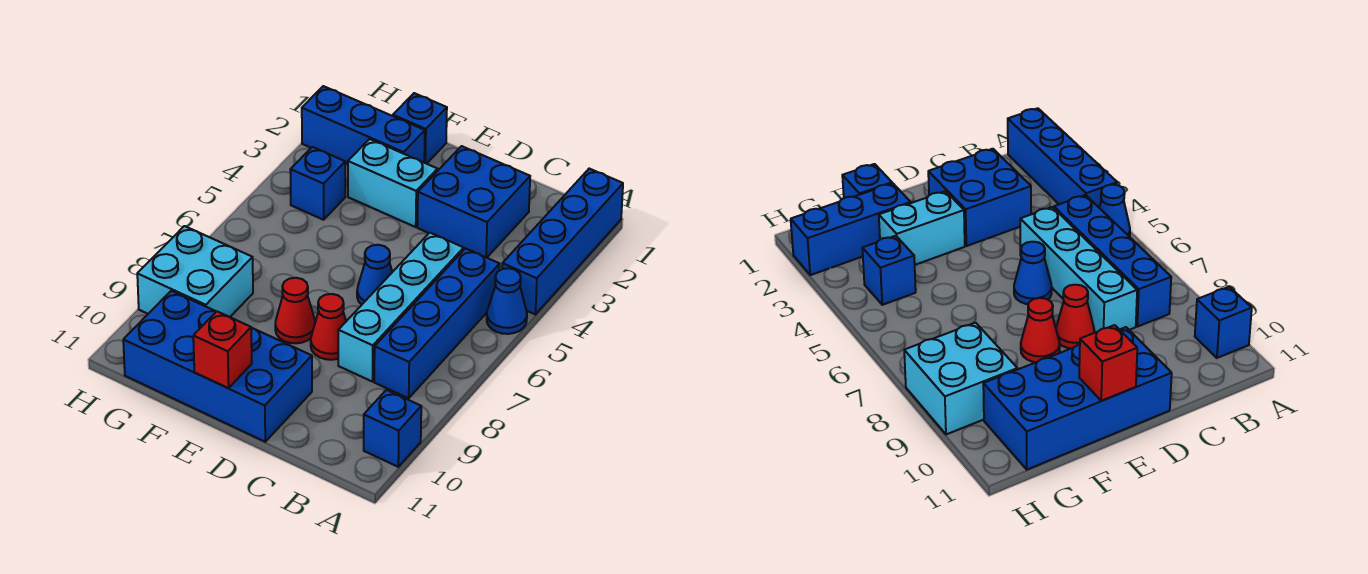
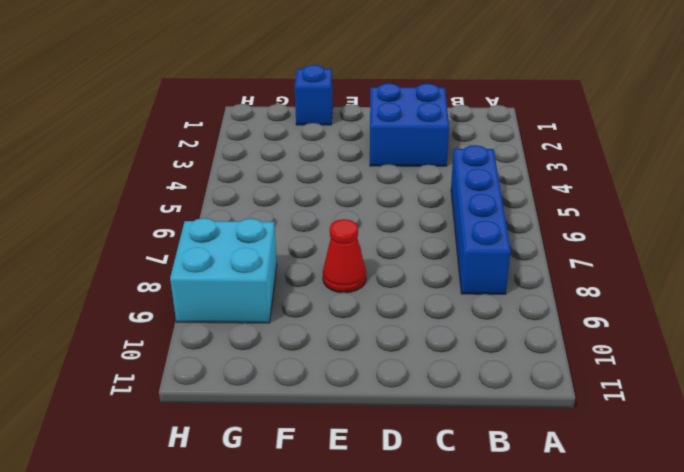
none -> blue 1x4 brick [502,169,623,314]
none -> blue 1x1 cone [487,268,527,334]
none -> blue 1x1 brick [364,390,421,467]

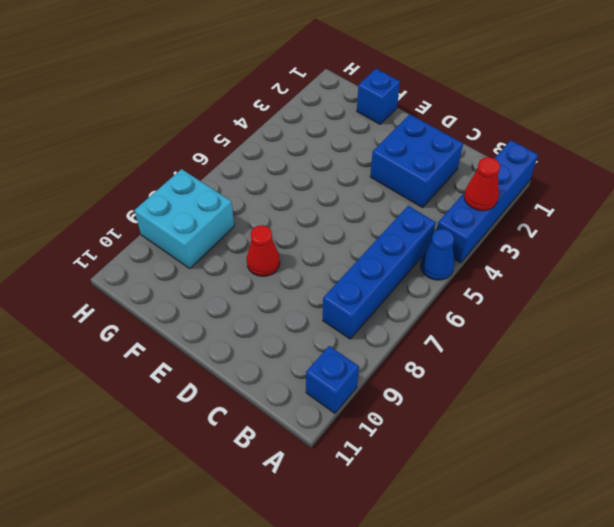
red 1x1 cone [464,157,500,211] -> red 1x1 cone moved to [311,294,346,360]
none -> cyan 1x4 brick [338,233,464,382]
none -> blue 1x1 cone [357,245,392,305]
none -> blue 2x4 brick [123,291,312,442]

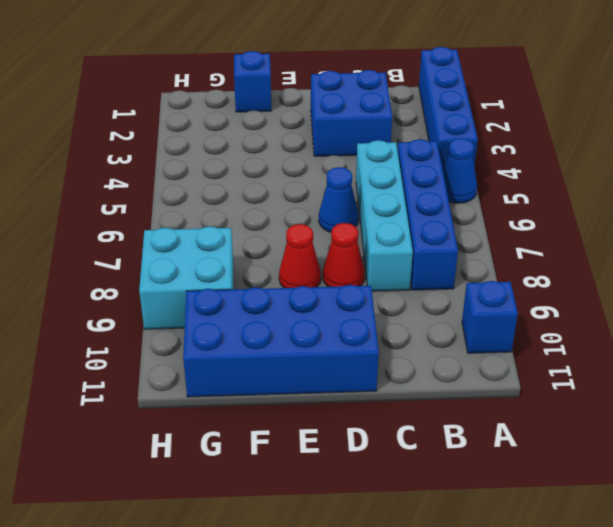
none -> cyan 1x2 brick [348,139,438,227]
none -> blue 1x3 brick [302,86,425,164]
none -> blue 1x1 brick [290,147,345,220]

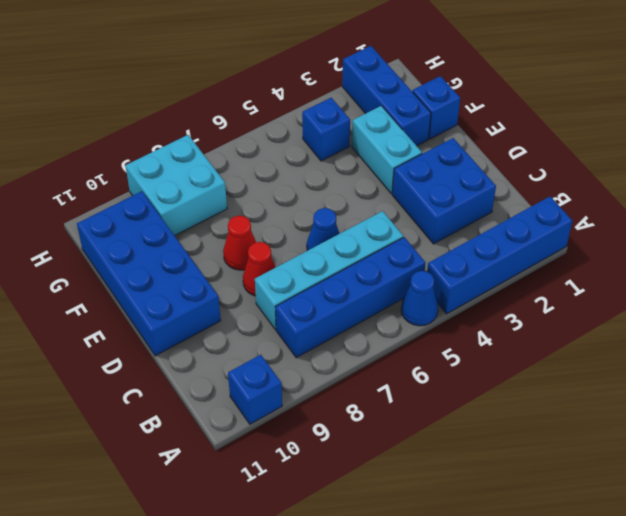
none -> red 1x1 brick [193,311,252,388]

